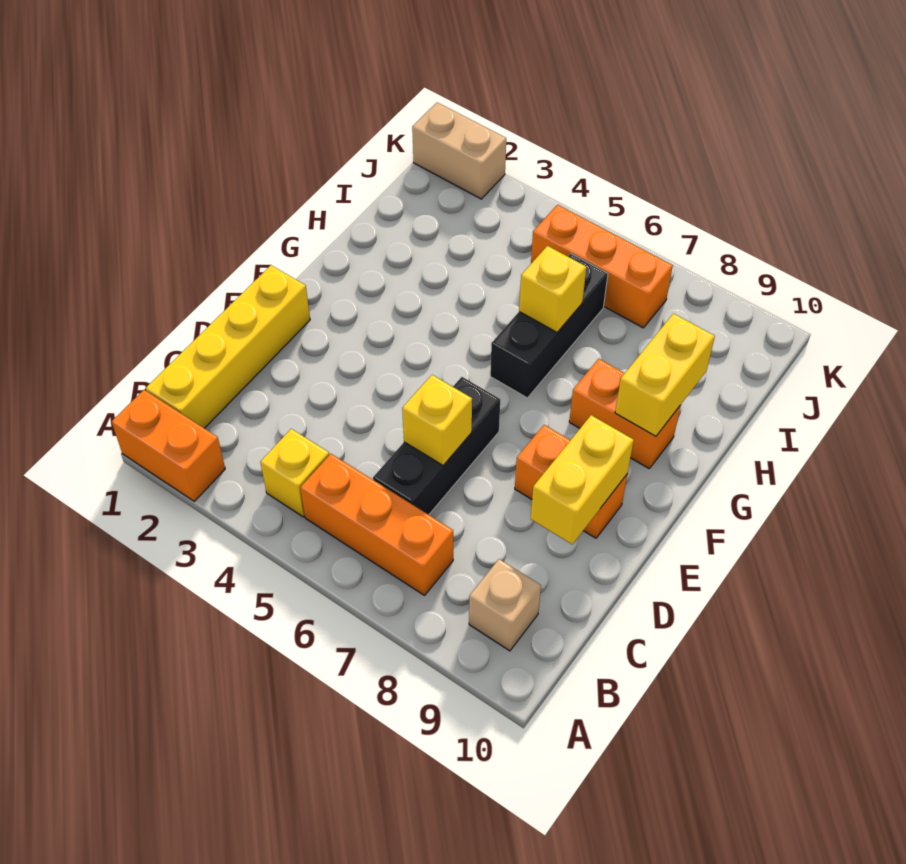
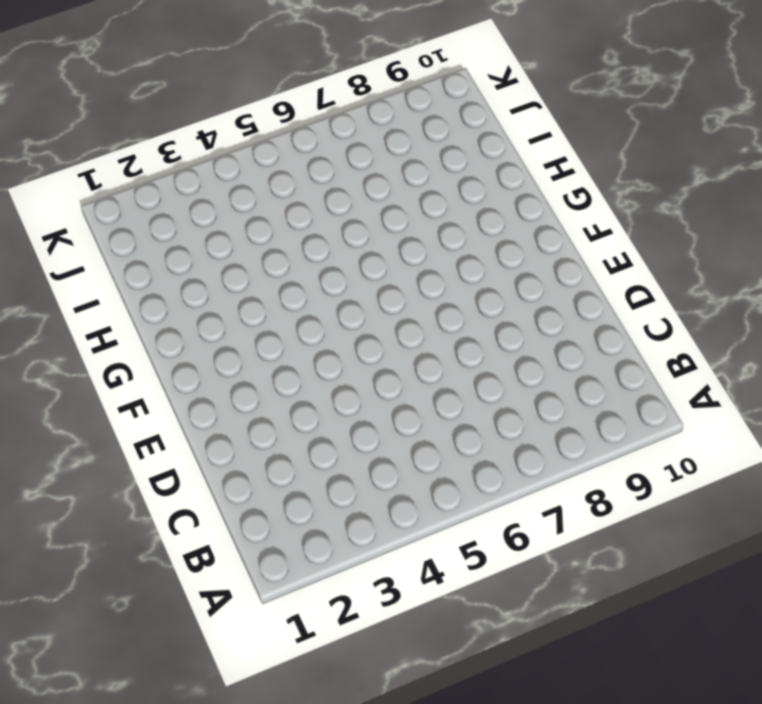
none -> orange 1x2 brick [112,390,225,501]
none -> yellow 1x4 brick [146,265,310,428]
none -> yellow 1x1 brick [260,429,329,517]

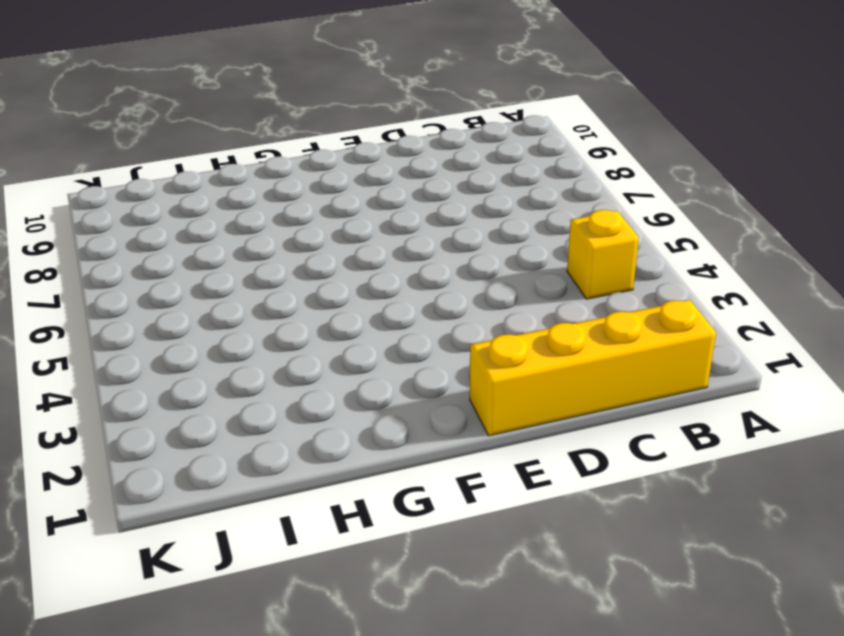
none -> orange 1x2 brick [112,390,225,501]
none -> orange 1x3 brick [300,454,453,595]
none -> tan 1x1 brick [469,559,541,651]

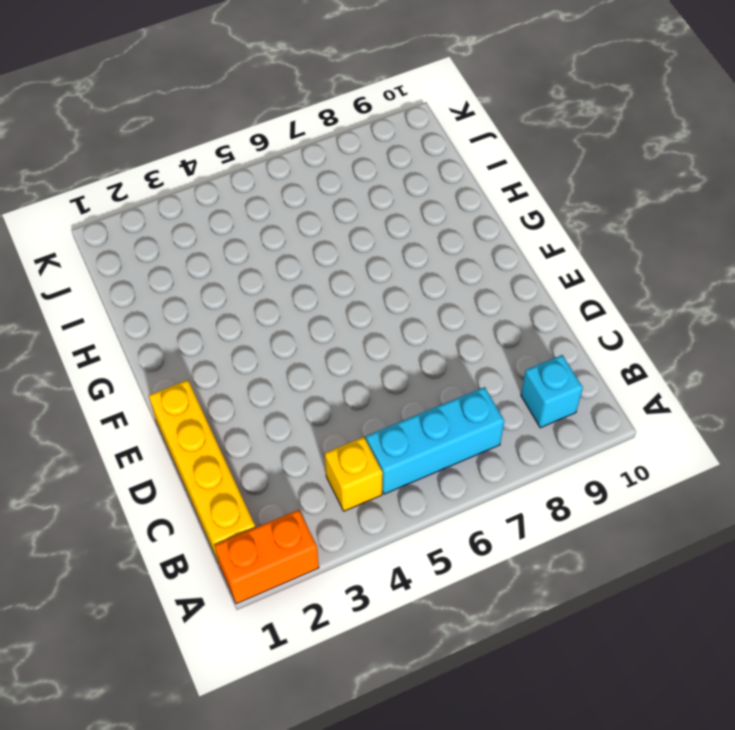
cyan 1x3 brick [366,387,504,494] -> orange 1x3 brick [300,454,453,595]
cyan 1x1 brick [521,355,583,428] -> tan 1x1 brick [469,559,541,651]
none -> black 1x3 brick [373,377,500,515]
none -> orange 1x2 brick [515,425,627,538]
none -> black 1x3 brick [490,254,608,398]

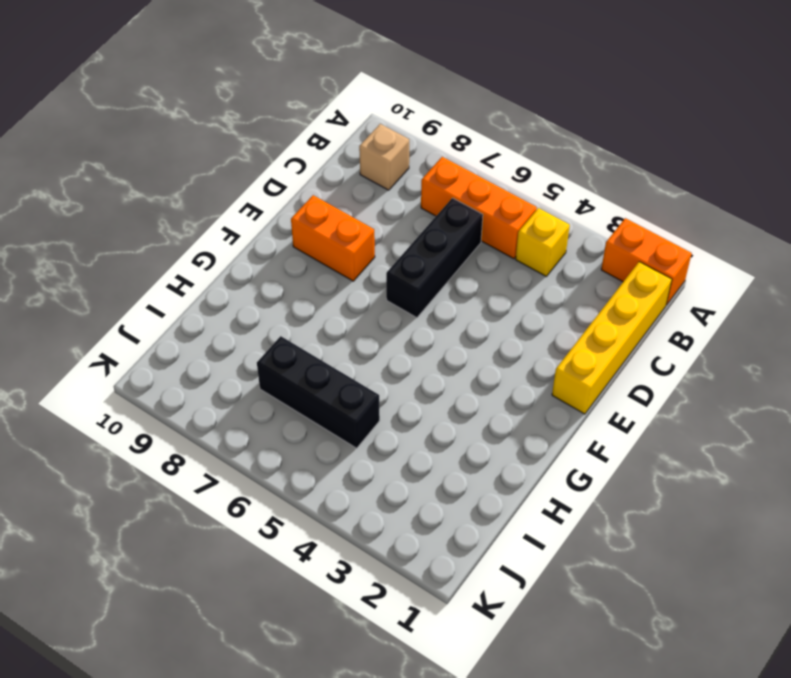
black 1x3 brick [257,336,380,448] -> black 1x3 brick turned to [490,254,608,398]
none -> orange 1x2 brick [569,359,681,468]
none -> orange 1x3 brick [531,205,673,328]
none -> tan 1x2 brick [412,103,506,199]

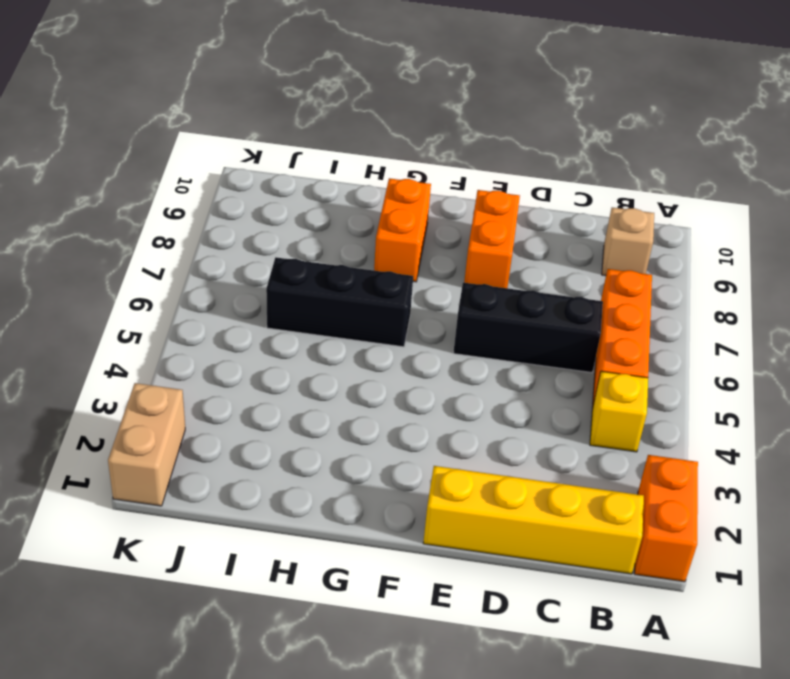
none -> orange 1x3 brick [531,205,673,328]
none -> yellow 1x1 brick [402,375,472,465]
none -> yellow 1x2 brick [530,415,634,544]

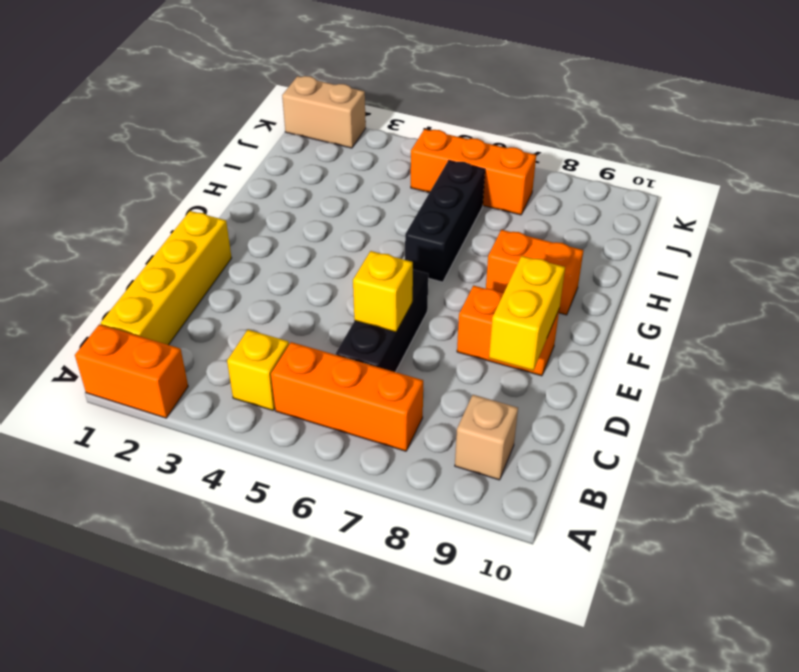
none -> yellow 1x2 brick [615,314,715,436]
none -> yellow 1x1 brick [519,246,586,332]

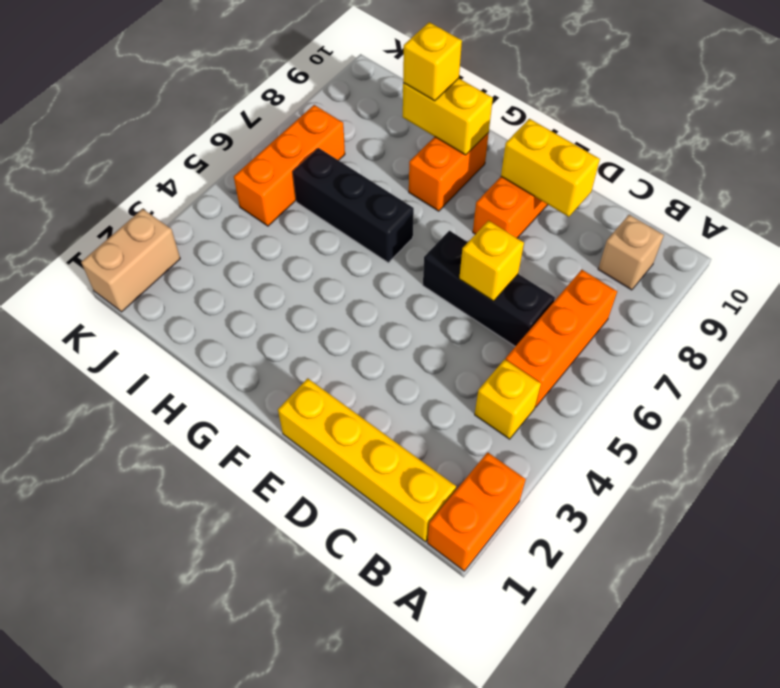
yellow 1x1 brick [403,22,462,101] -> yellow 1x1 brick moved to [519,246,586,332]

